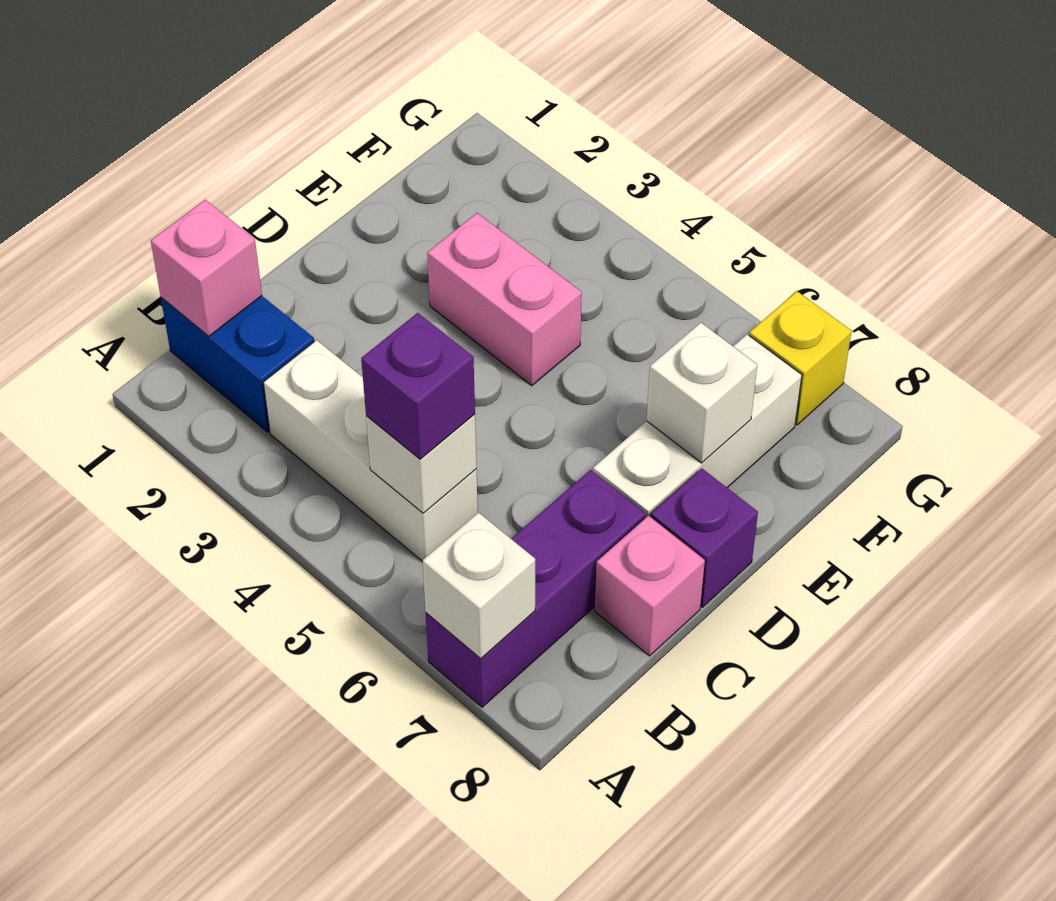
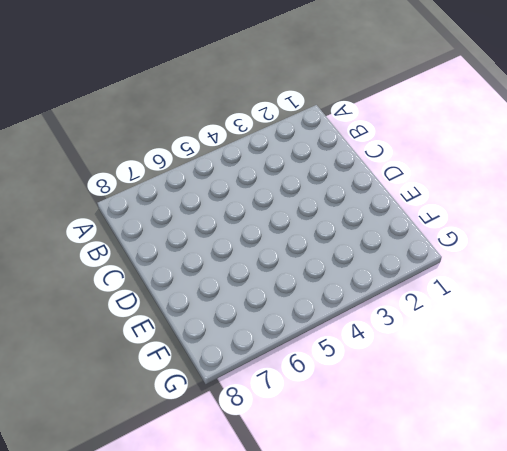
none -> purple 1x3 brick [426,470,646,707]
none -> blue 1x2 brick [161,296,314,432]
none -> white 1x3 brick [263,340,478,562]

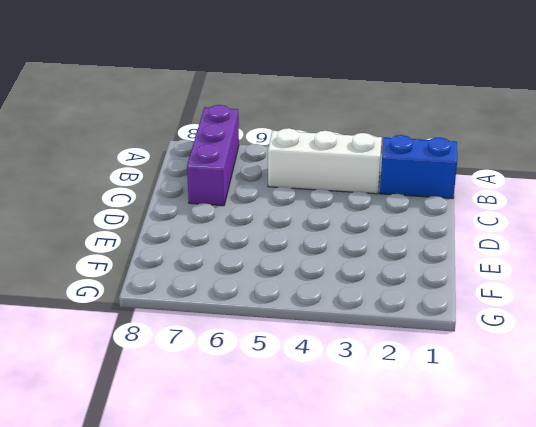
none -> pink 1x1 brick [595,516,705,656]
none -> white 1x3 brick [593,334,802,518]
none -> purple 1x1 brick [651,468,758,607]

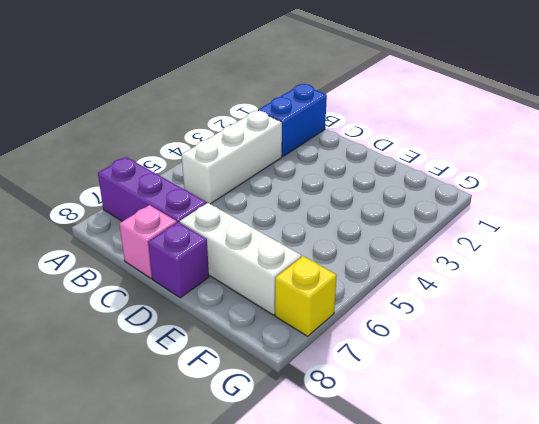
none -> pink 1x2 brick [427,213,582,386]
none -> white 1x1 brick [423,513,535,658]
none -> pink 1x1 brick [151,200,262,336]

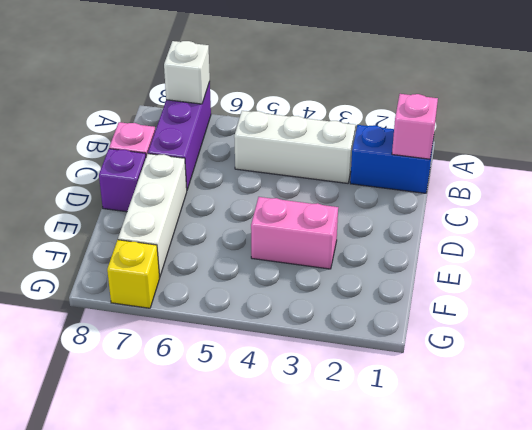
none -> white 1x1 brick [366,414,477,513]
none -> white 1x1 brick [647,323,757,463]
none -> purple 1x1 brick [361,313,475,459]

